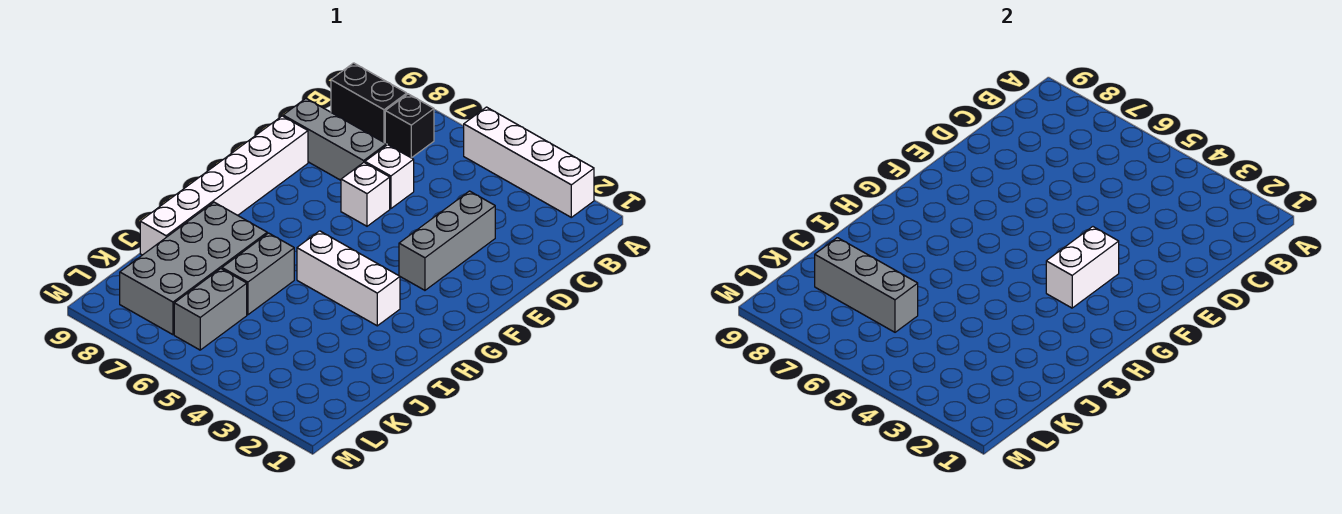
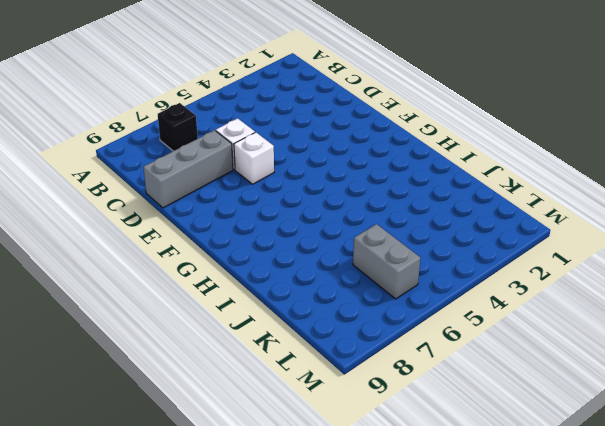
none -> white 1x4 brick [464,107,594,217]
none -> black 1x2 brick [331,63,407,142]
none -> grey 1x3 brick [399,191,495,290]

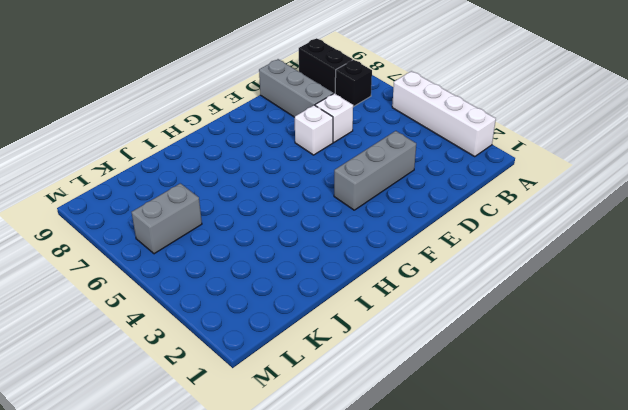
none -> white 1x6 brick [140,116,308,255]
none -> white 1x3 brick [297,231,400,326]
none -> grey 1x2 brick [222,233,294,315]

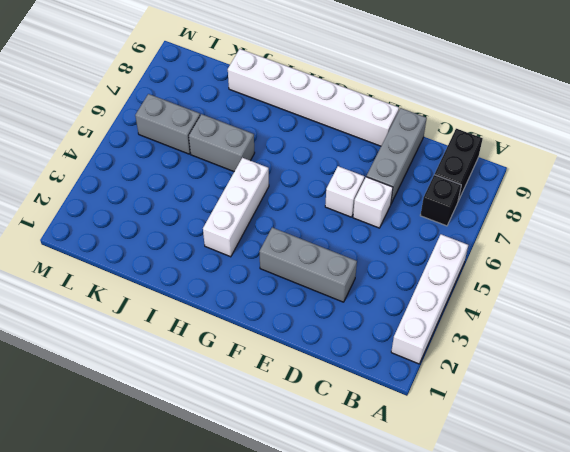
none -> grey 2x4 brick [120,202,267,335]
none -> white 1x2 brick [1046,227,1119,308]
none -> grey 1x3 brick [815,238,918,332]

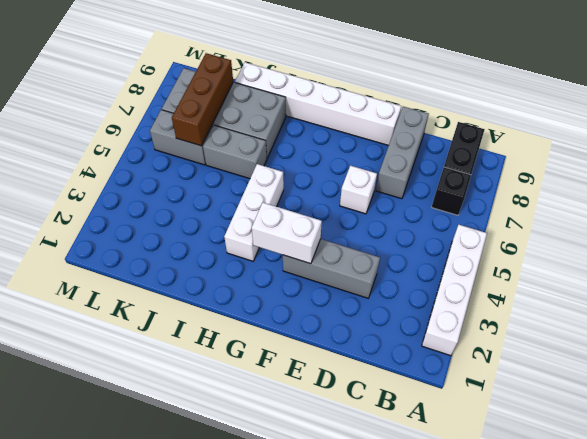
brown 1x3 brick [172,53,233,146] -> grey 1x3 brick [815,238,918,332]
none -> white 1x1 brick [365,145,414,209]

